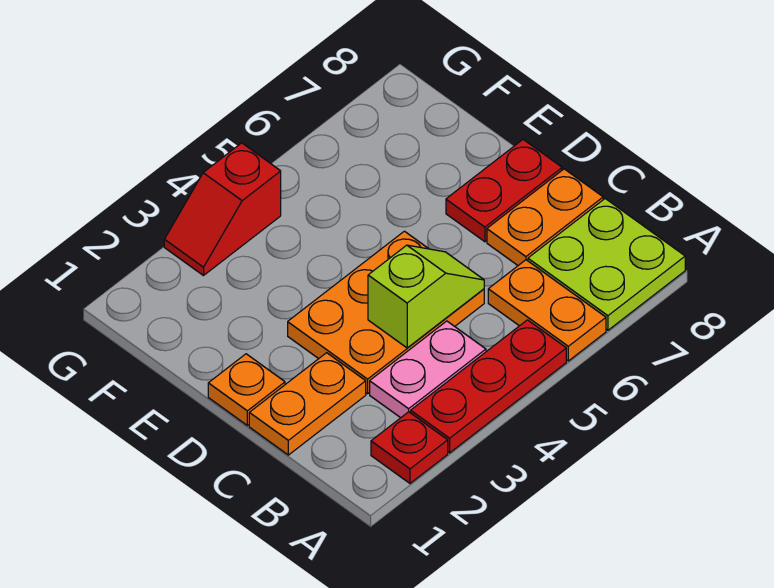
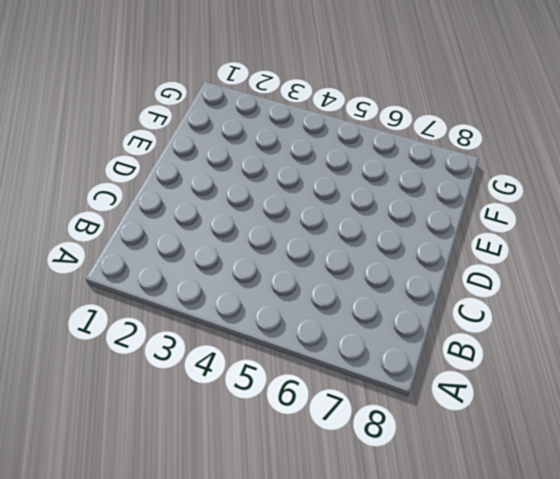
none -> red 1x1 plate [371,412,448,483]
none -> red 1x3 plate [411,320,566,453]
none -> orange 1x2 plate [488,260,606,361]

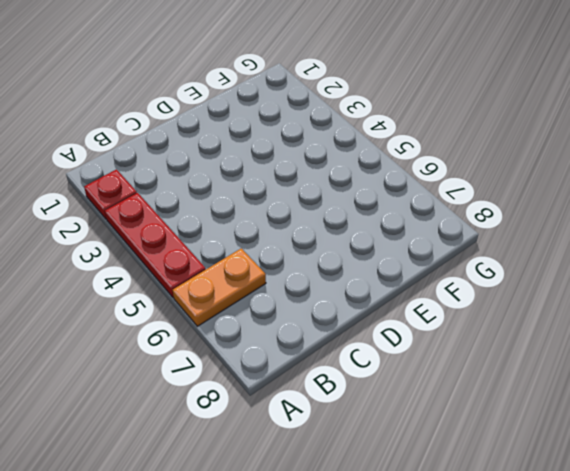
none -> lime 2x2 plate [528,199,685,330]
none -> pink 1x2 plate [370,321,486,418]
none -> orange 1x2 plate [249,353,366,455]

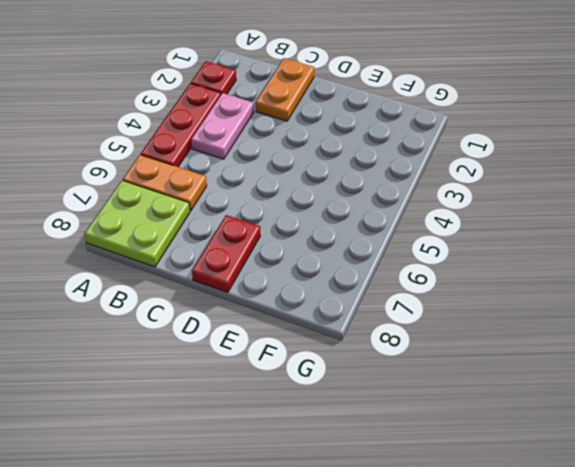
none -> orange 2x3 plate [288,231,484,394]
none -> orange 1x2 plate [487,169,603,265]
none -> orange 1x1 plate [208,354,285,425]

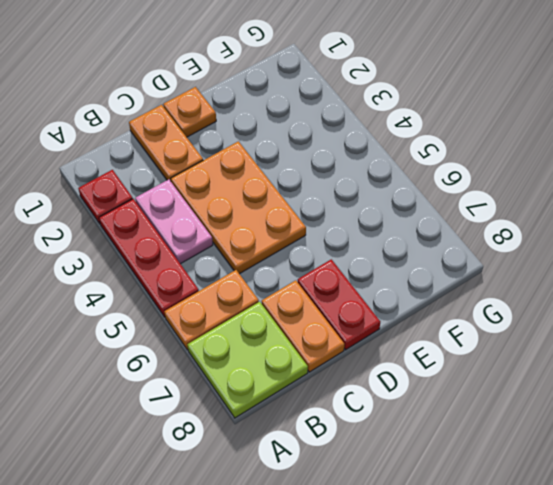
none -> red 1x2 slope [164,143,281,276]
none -> lime 1x2 slope [368,245,484,348]

